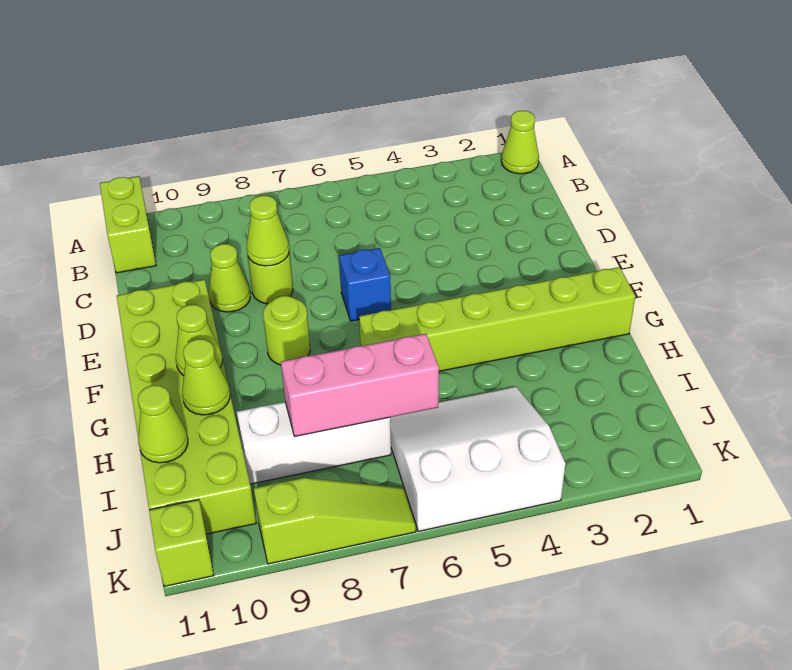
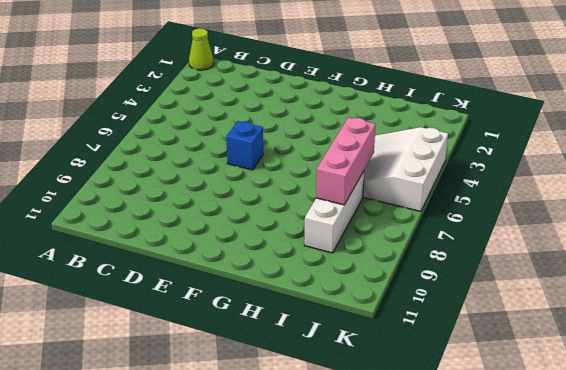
none -> lime 1x2 brick [100,176,156,273]
none -> lime 1x1 round brick [248,253,293,304]
none -> lime 1x1 cone [209,244,250,312]

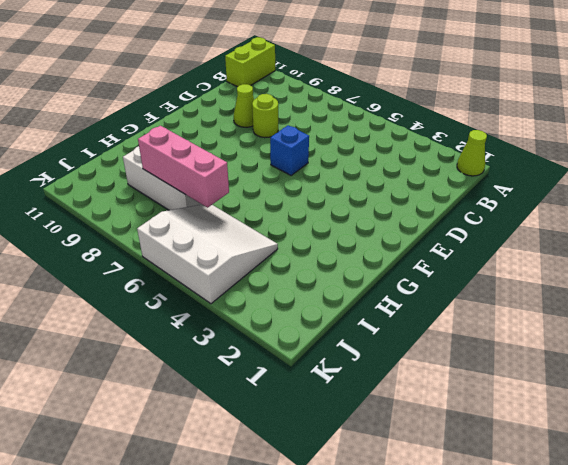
none -> lime 2x6 brick [117,280,256,534]
none -> lime 1x1 round brick [263,296,310,365]
none -> lime 1x6 brick [359,267,635,371]

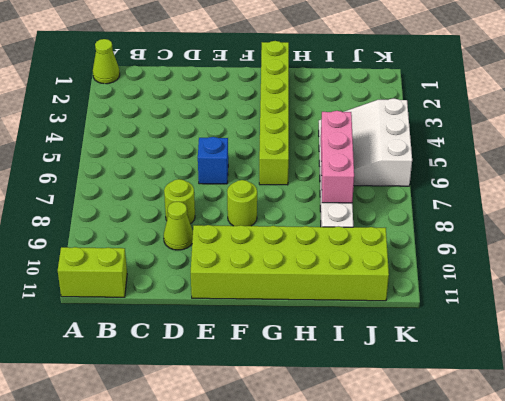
none -> lime 1x3 slope [254,478,416,564]
none -> lime 1x1 brick [149,500,214,586]
none -> lime 1x1 cone [247,196,289,266]

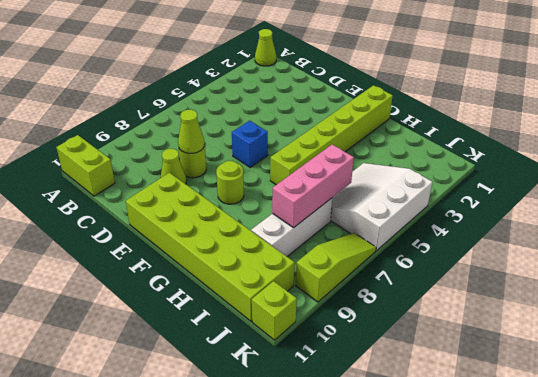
none -> lime 1x1 cone [176,305,222,376]
none -> lime 1x1 cone [182,339,230,415]
none -> lime 1x1 cone [138,385,188,463]

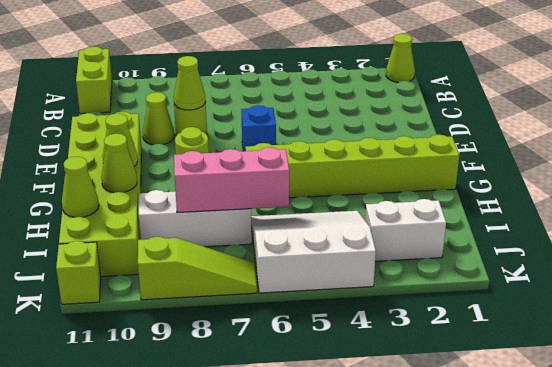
white 1x2 brick [365,199,446,261] -> none

